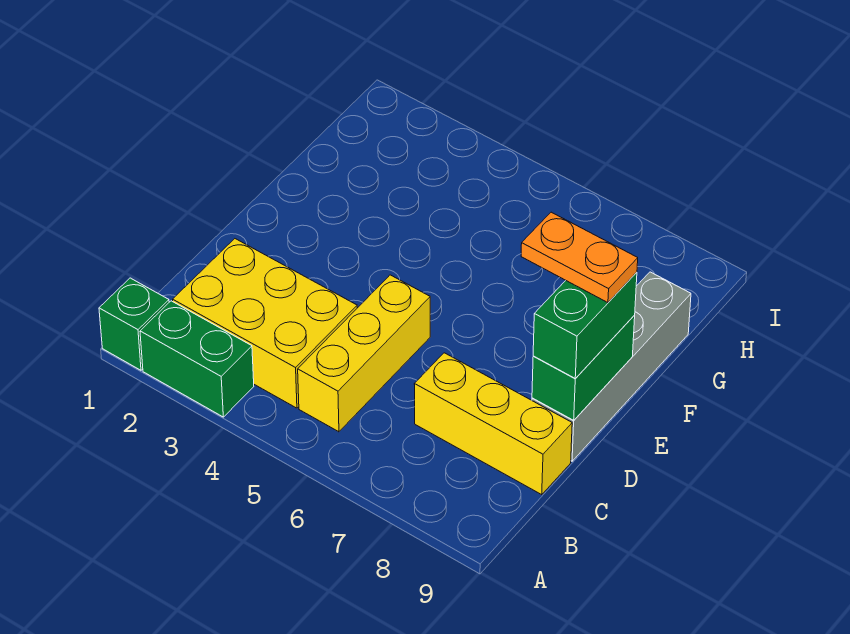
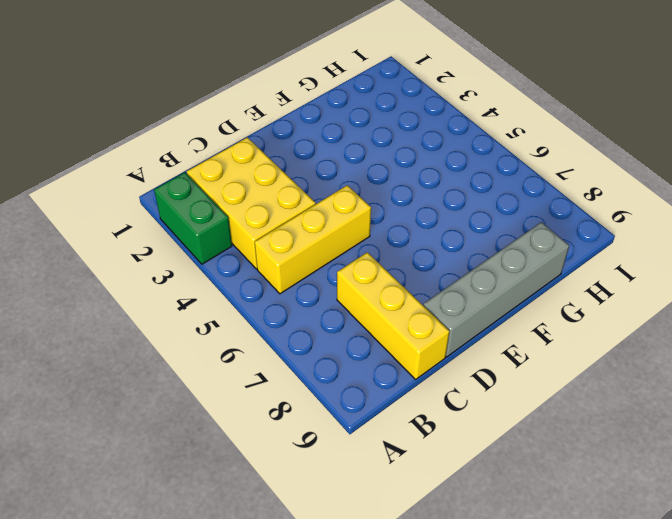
none -> green 1x1 brick [99,278,169,370]
none -> green 1x2 brick [532,315,635,420]

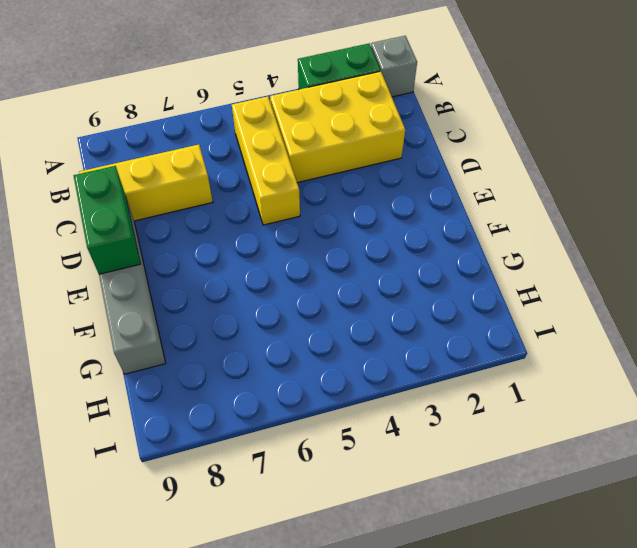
grey 1x1 brick [371,36,417,97] -> green 1x1 brick [99,278,169,370]
none -> green 1x2 brick [533,272,637,379]
none -> orange 1x2 plate [521,212,638,303]

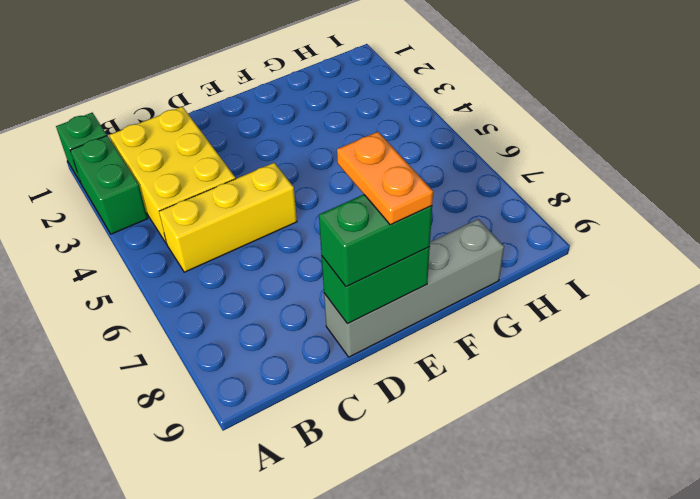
none -> yellow 1x3 brick [414,353,572,494]

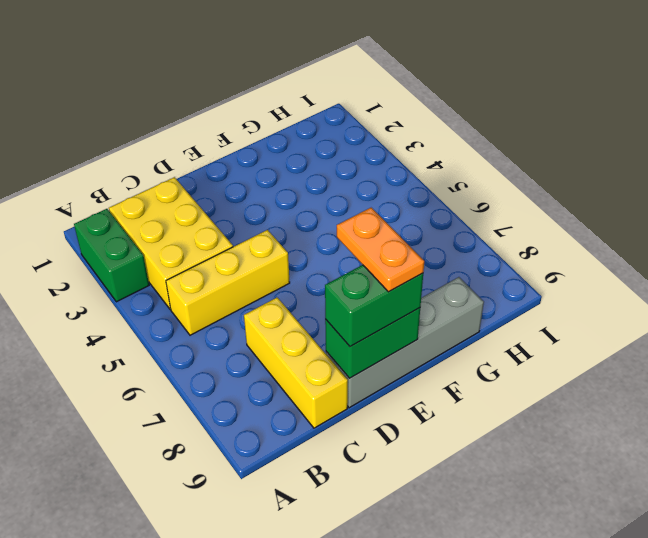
none -> green 1x1 brick [99,278,169,370]

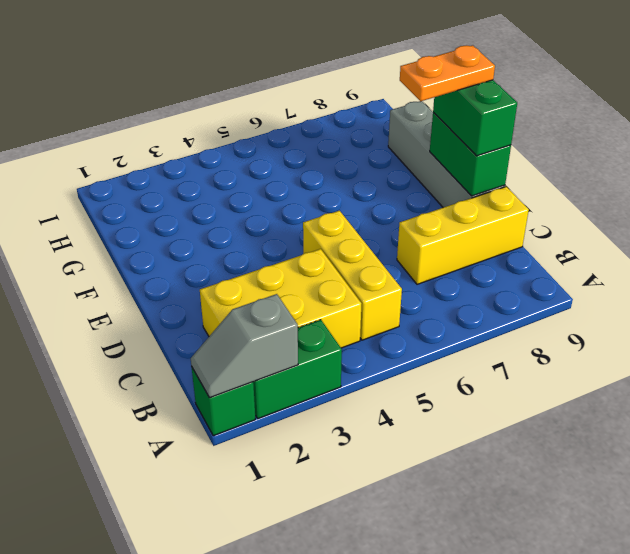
grey 1x2 slope [191,294,298,398] -> none

